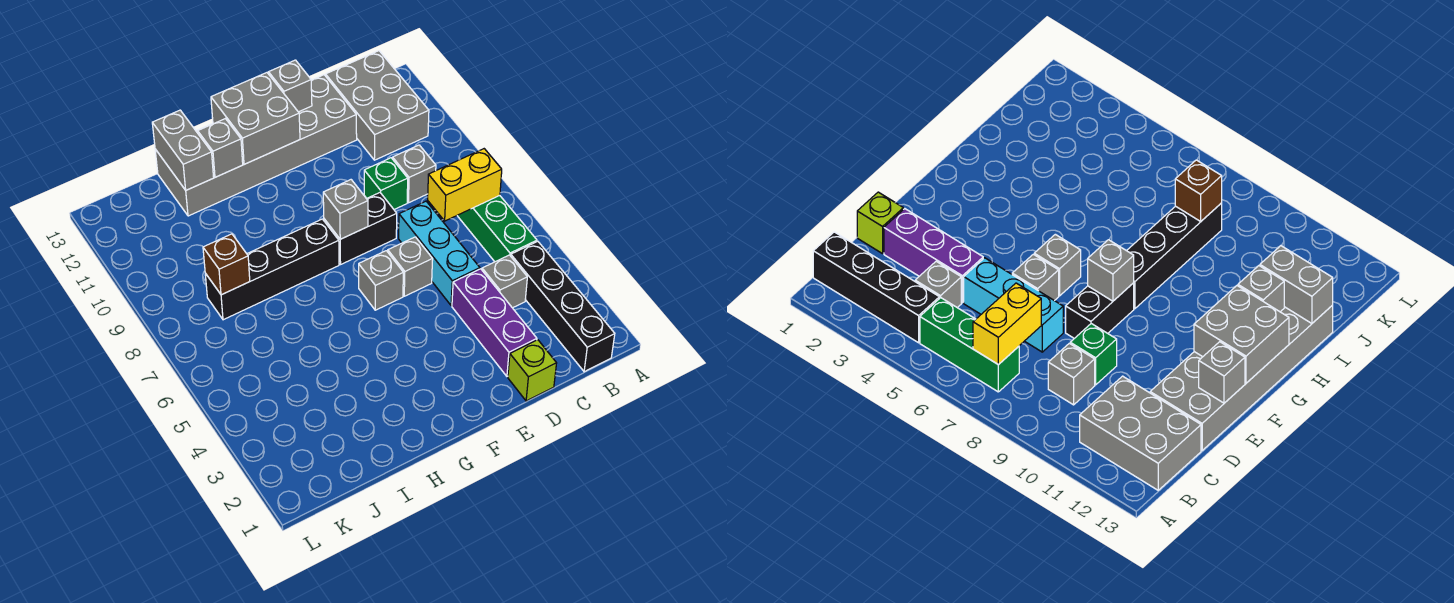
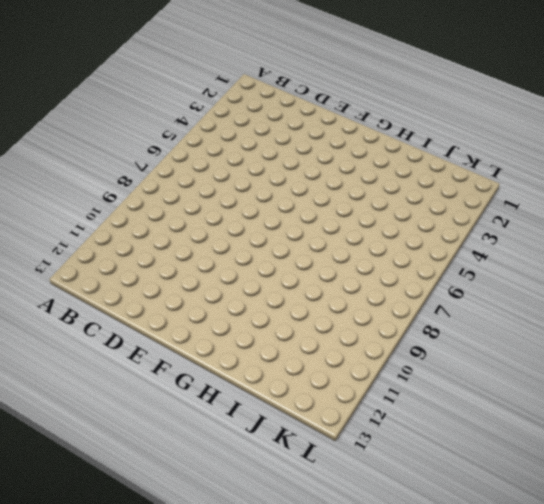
none -> black 1x4 brick [511,241,615,372]
none -> green 1x3 brick [457,196,537,262]
none -> grey 2x3 brick [326,51,429,160]

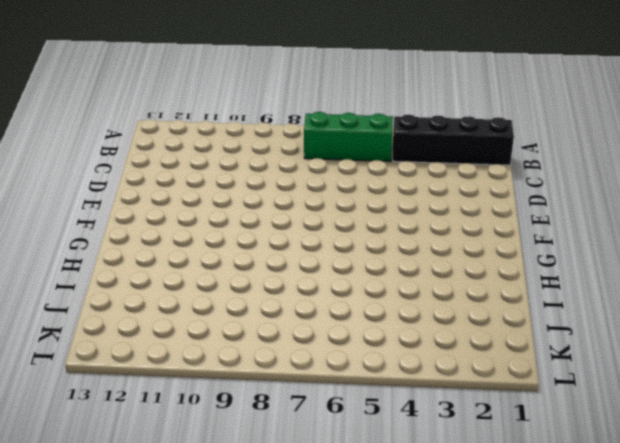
none -> grey 2x3 brick [326,51,429,160]
none -> grey 1x1 brick [482,255,527,308]
none -> grey 1x1 brick [393,145,436,203]

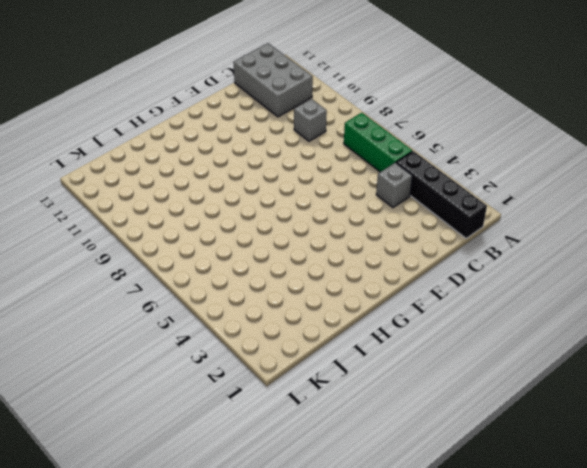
none -> lime 1x1 brick [508,340,557,401]
none -> purple 1x3 brick [452,269,537,376]
none -> cyan 1x3 brick [399,201,480,306]

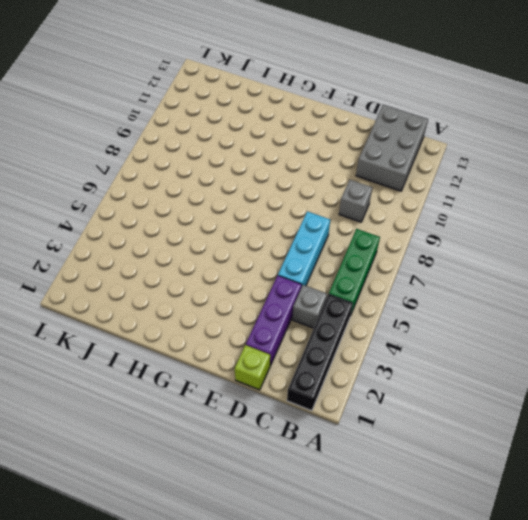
none -> green 1x1 brick [364,158,408,209]
none -> grey 2x6 brick [155,75,357,216]
none -> grey 1x1 brick [388,237,433,296]

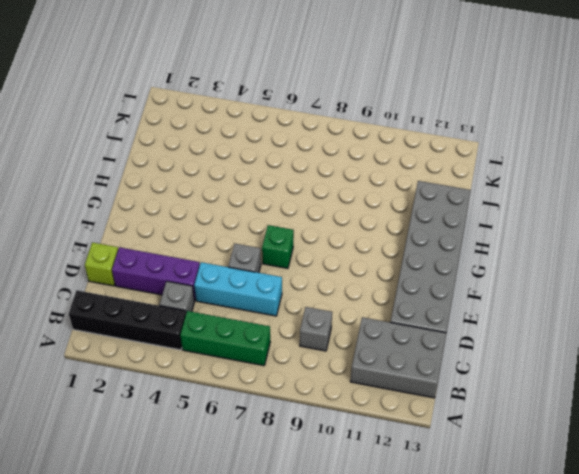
green 1x1 brick [262,225,294,268] -> green 1x1 brick moved to [364,158,408,209]
none -> black 1x2 brick [324,193,397,264]
none -> grey 1x1 brick [359,251,403,310]
none -> black 1x4 brick [205,219,339,320]

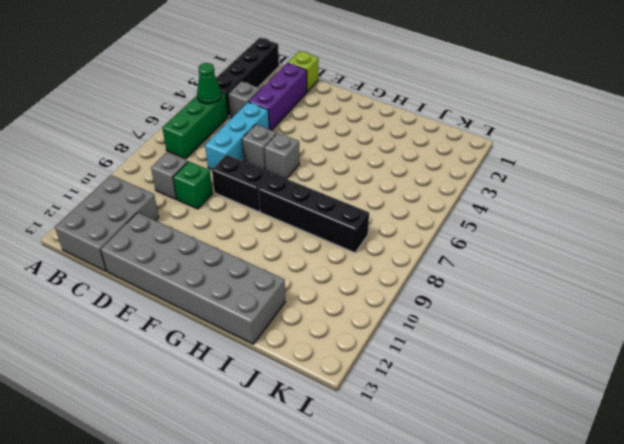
green 1x1 cone [197,63,221,104] -> none
none -> yellow 1x2 brick [428,149,502,221]
none -> grey 1x1 brick [269,60,312,112]
none -> grey 1x1 brick [323,180,368,239]

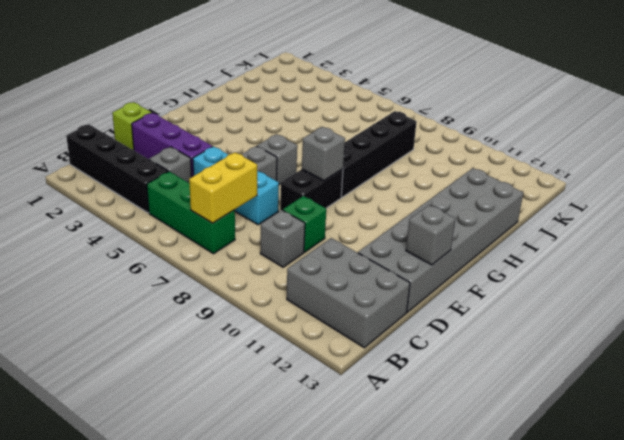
none -> grey 2x2 brick [211,73,300,164]
none -> grey 1x1 brick [198,119,243,177]
none -> grey 1x2 brick [152,110,214,190]

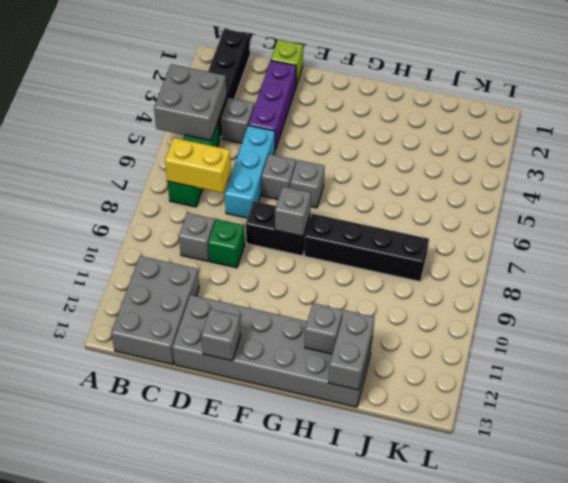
grey 2x2 brick [154,64,227,140] -> grey 2x2 brick moved to [211,73,300,164]
none -> brown 1x1 brick [203,234,250,295]

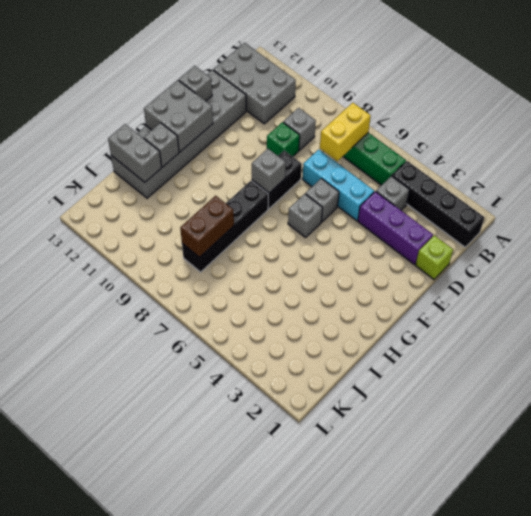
brown 1x2 brick [180,196,234,257] -> brown 1x1 brick [203,234,250,295]

